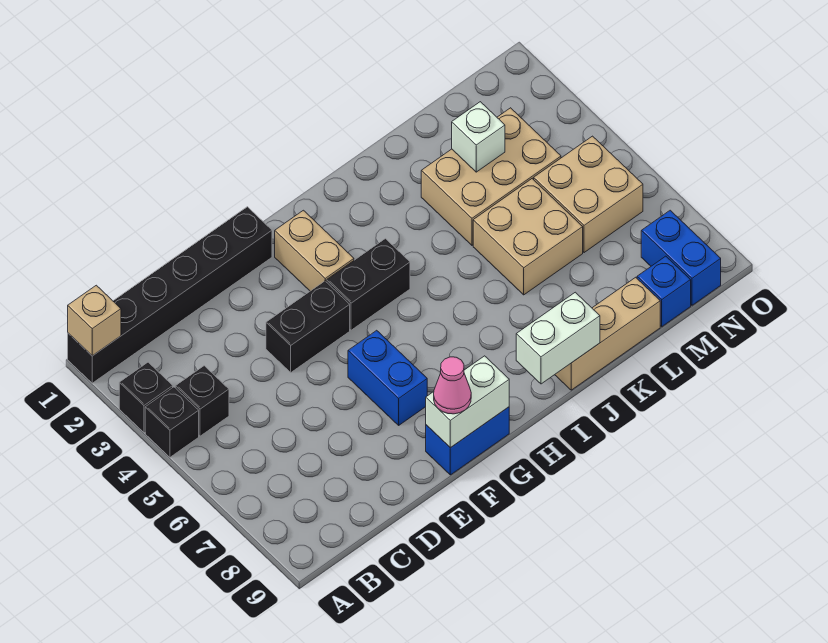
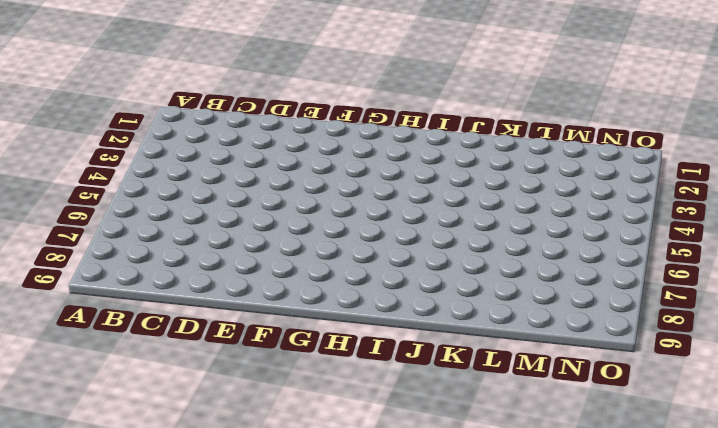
none -> black 1x6 brick [68,207,272,383]
none -> black 1x1 brick [119,362,173,433]
none -> black 1x1 brick [145,387,199,457]

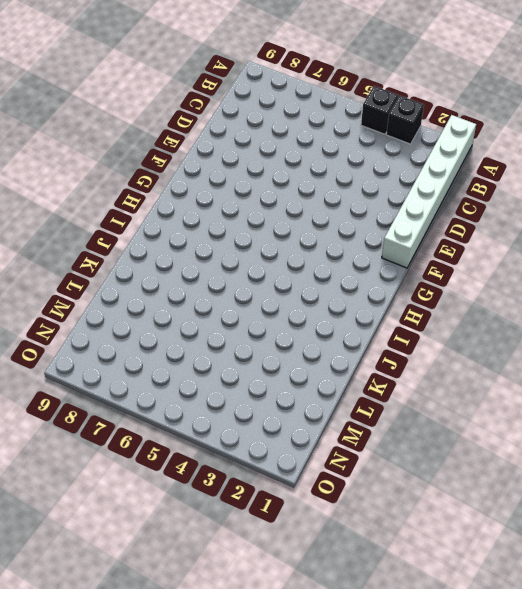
white 1x6 brick [382,115,476,268] -> black 1x6 brick [68,207,272,383]
none -> black 1x1 brick [175,366,229,436]
none -> black 1x2 brick [266,281,350,372]
none -> blue 1x2 brick [348,330,427,425]

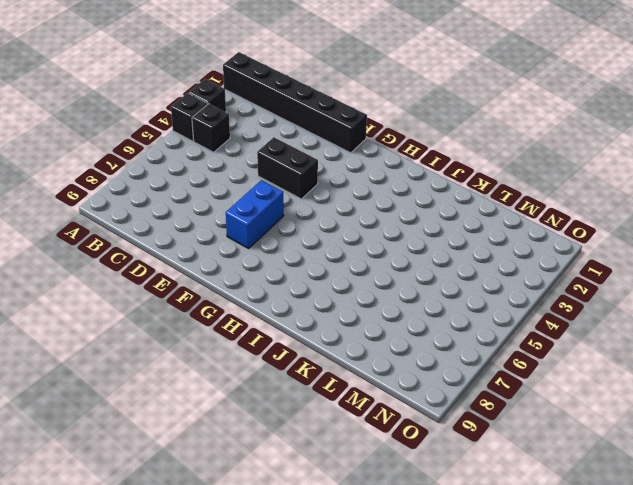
none -> blue 1x2 brick [426,407,509,475]
none -> tan 1x2 brick [275,210,354,291]
none -> black 1x2 brick [326,239,410,330]

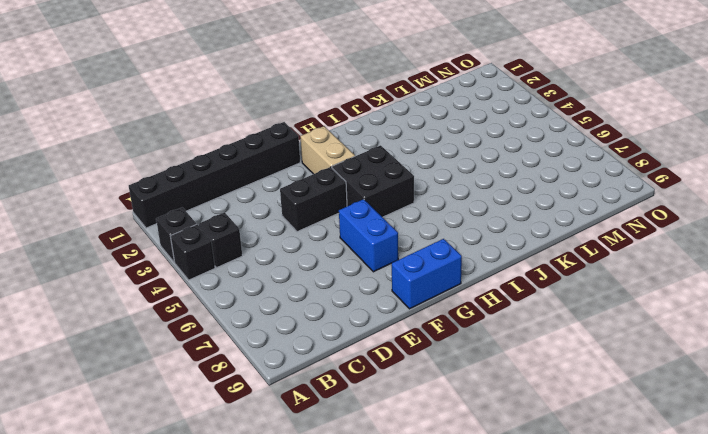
black 2x2 brick [332,145,414,217] -> black 1x2 brick [326,239,410,330]
none -> tan 1x3 brick [555,277,660,390]
none -> tan 2x3 brick [421,108,561,245]
none -> tan 2x2 brick [473,179,583,295]

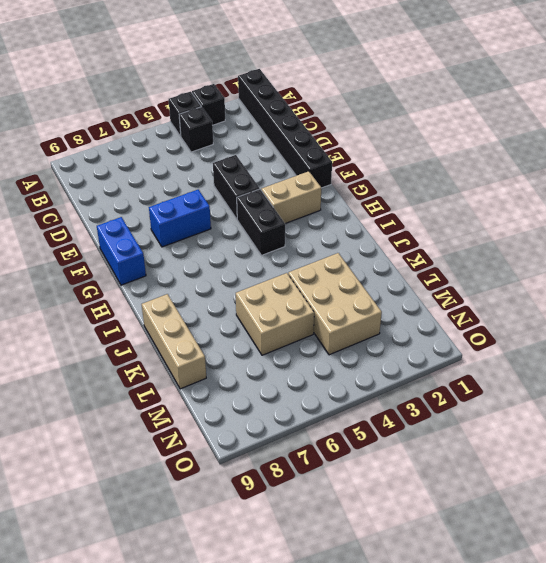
none -> tan 2x2 brick [534,136,643,253]
none -> blue 1x1 brick [637,256,691,327]
none -> blue 1x2 brick [641,210,721,305]

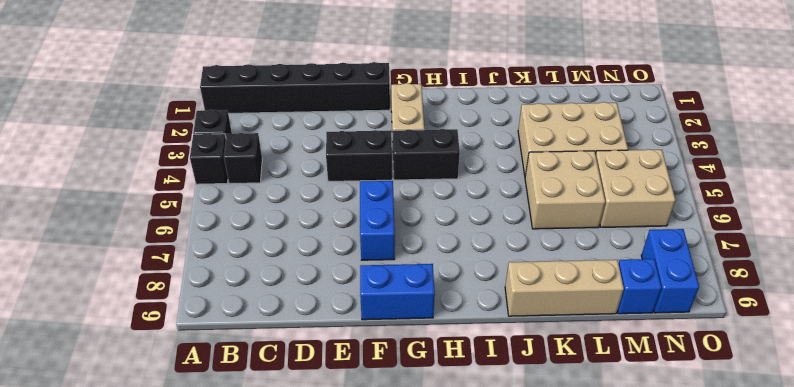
none -> tan 1x1 brick [68,285,121,356]
none -> white 1x2 brick [426,356,509,448]
none -> white 1x2 brick [516,292,600,384]

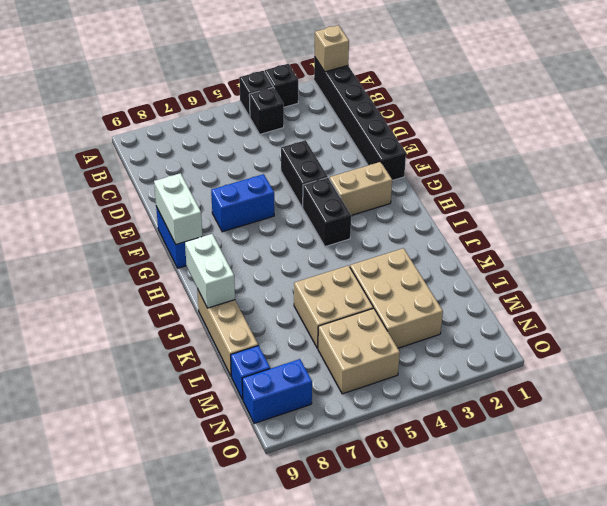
none -> white 1x1 brick [452,102,505,172]
none -> pink 1x1 cone [434,357,471,414]

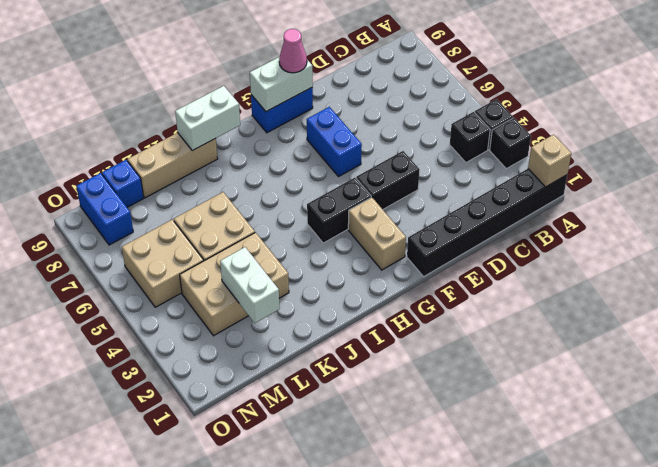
white 1x2 brick [220,247,280,323] -> white 1x1 brick [452,102,505,172]

